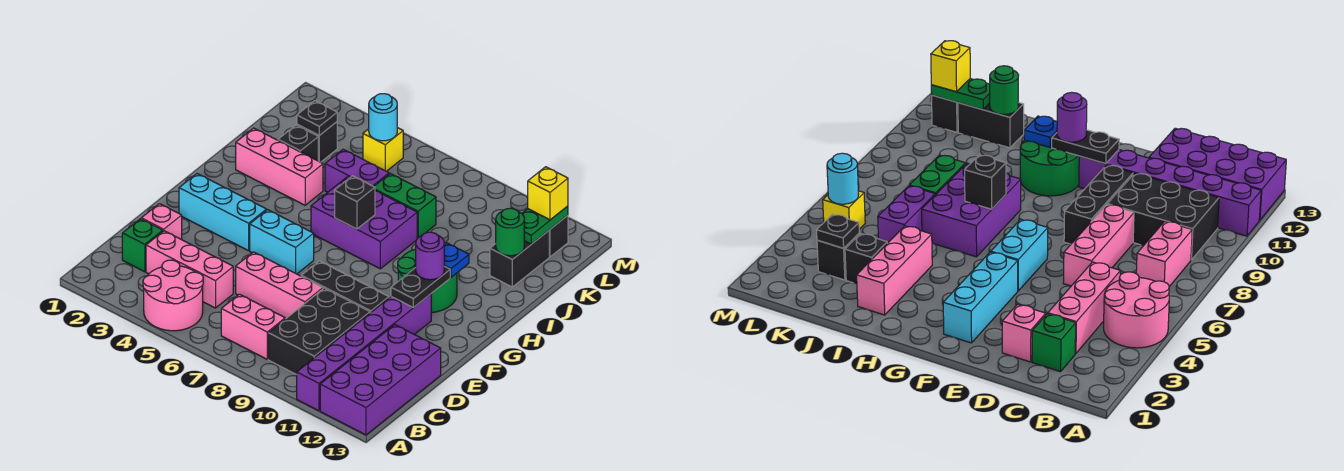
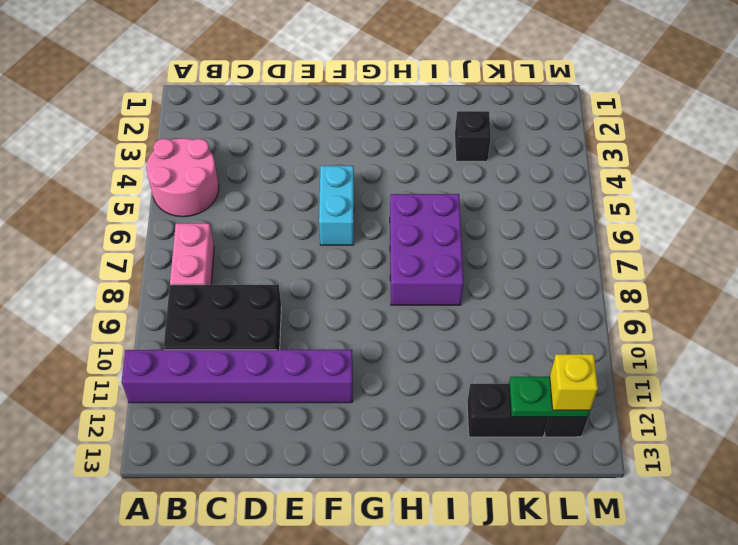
none -> purple 2x4 brick [320,325,441,435]
none -> green 1x1 brick [122,219,163,272]
none -> pink 1x3 brick [146,231,233,308]
none -> pink 1x1 brick [141,204,182,239]

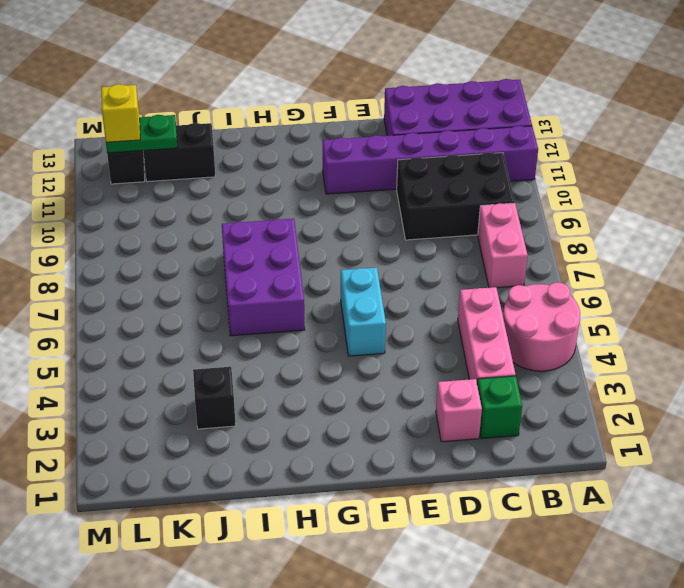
none -> pink 1x3 brick [236,252,323,319]
none -> black 1x3 brick [301,261,389,313]
none -> cyan 1x3 brick [179,174,267,251]
none -> green 2x2 round brick [398,249,457,313]

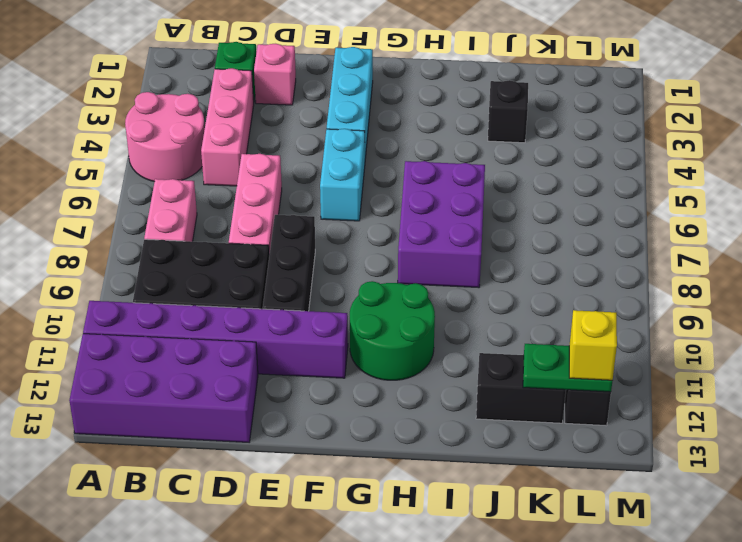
none -> pink 1x3 brick [236,128,323,205]
none -> purple 1x2 brick [325,149,389,192]
none -> green 1x2 brick [374,174,436,238]
none -> black 1x1 brick [297,122,337,162]

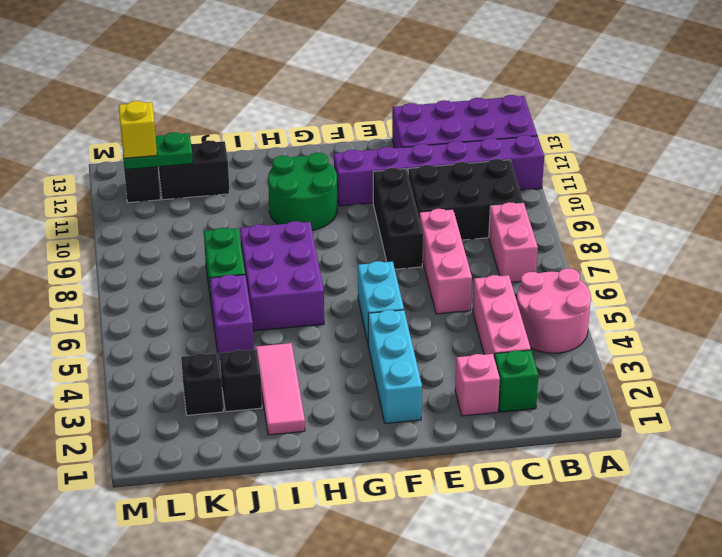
pink 1x3 tile [256,343,305,435] -> pink 1x3 brick [236,128,323,205]
none -> yellow 1x1 brick [363,128,403,171]
none -> black 1x2 plate [391,266,450,308]
none -> black 1x1 brick [335,176,375,229]
none -> blue 1x1 plate [444,243,469,277]

